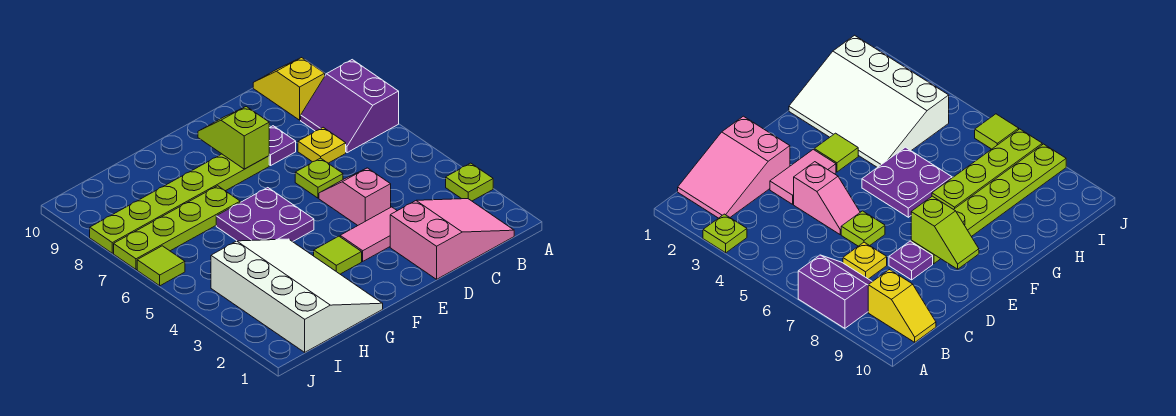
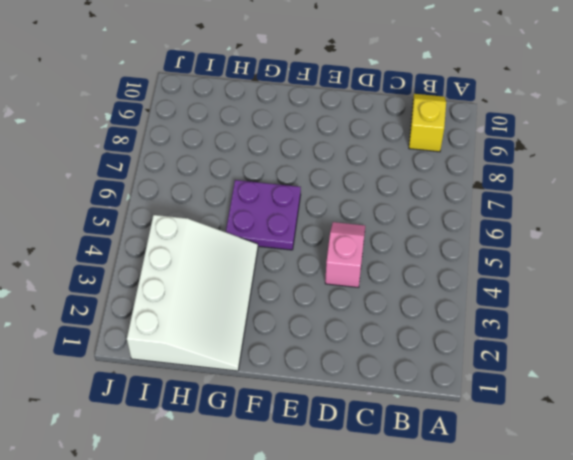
none -> lime 1x1 plate [446,163,493,201]
none -> purple 2x2 slope [301,60,399,153]
none -> pink 2x3 slope [390,199,514,279]

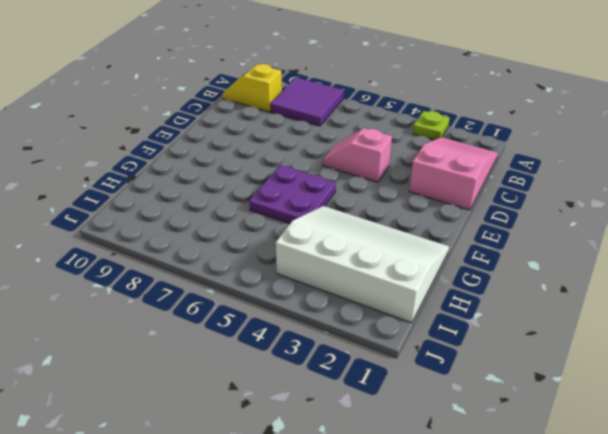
purple 2x2 tile [270,78,344,126] -> purple 2x2 slope [301,60,399,153]
none -> yellow 1x1 plate [298,127,346,163]
none -> pink 1x2 tile [340,207,397,261]
none -> lime 1x1 plate [295,158,343,198]

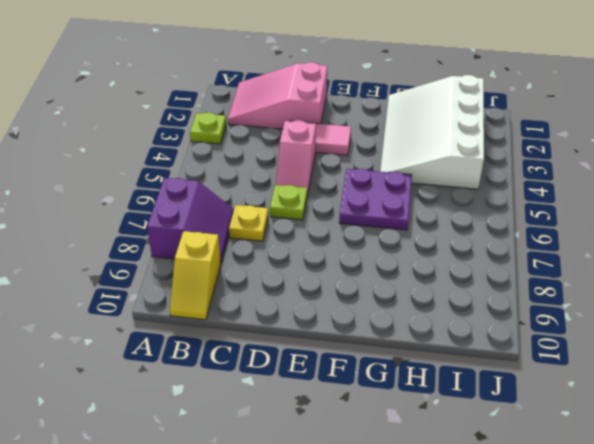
none -> purple 1x1 plate [269,126,296,166]
none -> lime 1x6 plate [90,154,269,253]
none -> lime 1x1 tile [314,236,362,274]

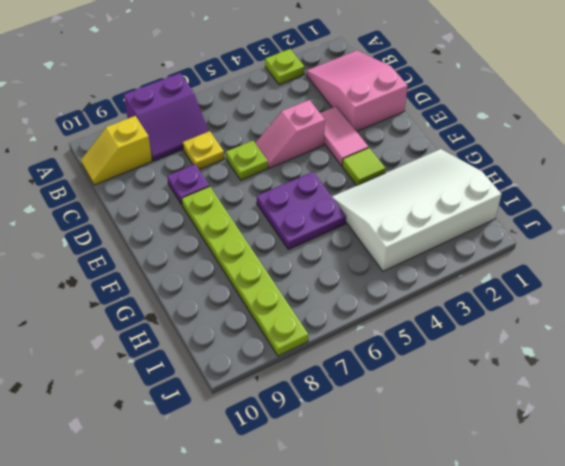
none -> lime 1x4 plate [114,186,240,270]
none -> lime 1x1 tile [137,246,185,286]
none -> lime 1x2 slope [198,107,269,169]

